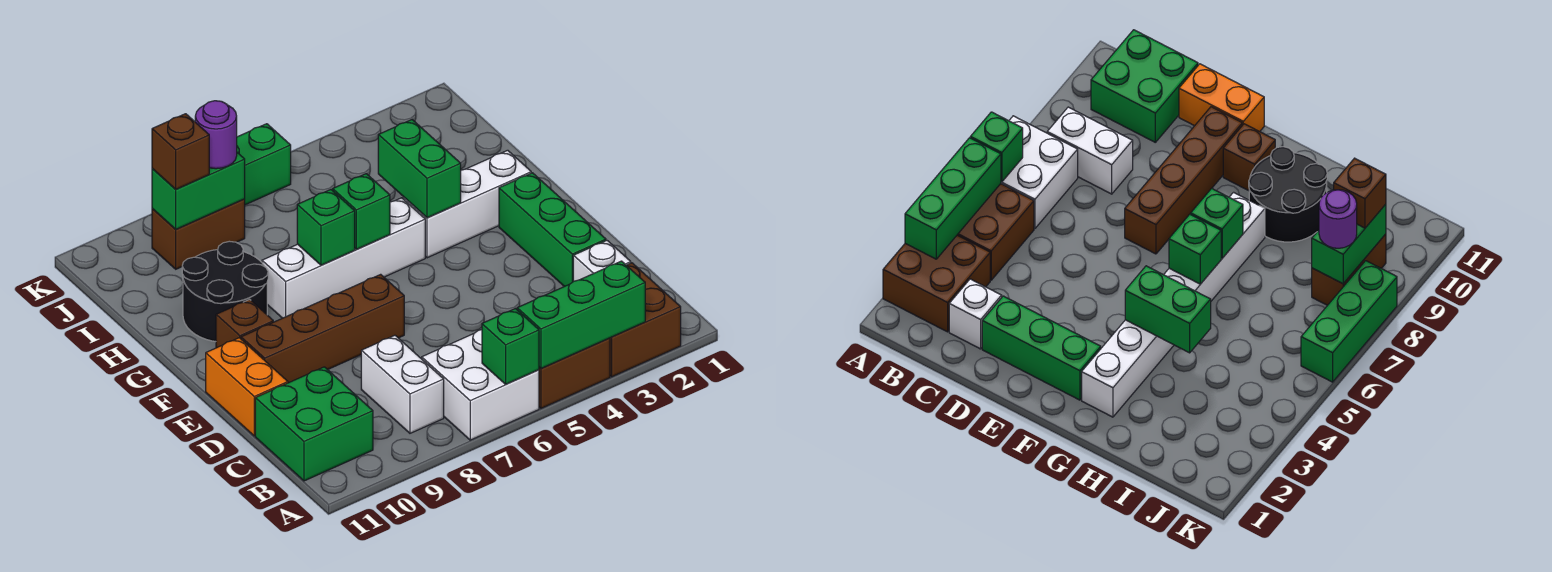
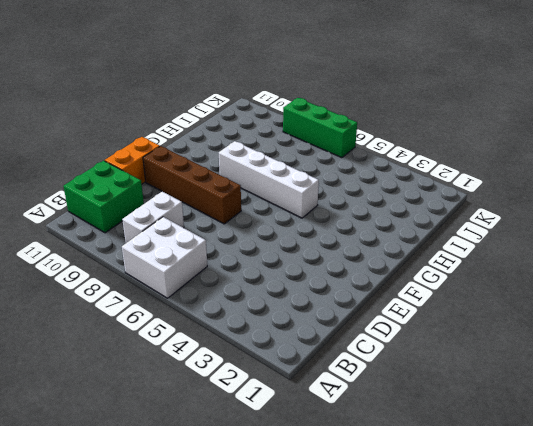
none -> brown 2x2 brick [610,263,681,377]
none -> brown 2x2 brick [539,338,610,408]
none -> white 1x1 brick [573,240,631,281]

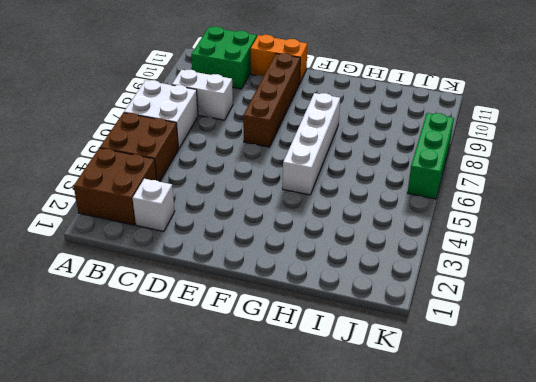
none -> green 1x3 brick [499,173,606,287]
none -> brown 1x1 brick [216,299,273,348]
none -> white 1x3 brick [403,150,531,258]

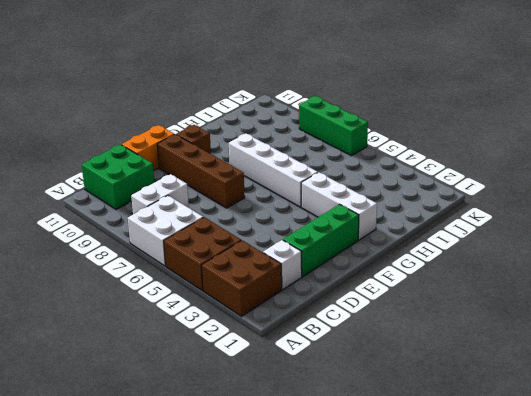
none -> black 2x2 round brick [182,241,268,342]
none -> brown 1x2 brick [152,199,245,269]
none -> green 1x3 brick [517,261,645,368]

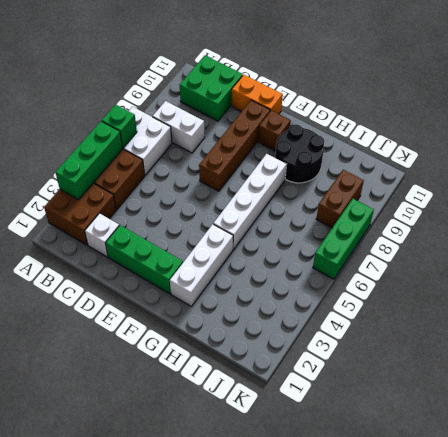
none -> green 1x2 brick [378,120,461,218]
none -> green 1x1 brick [333,174,390,249]
none -> green 1x1 brick [297,190,355,265]

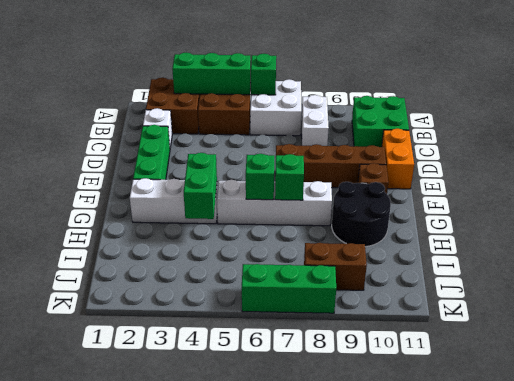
none -> green 1x2 brick [152,153,245,229]
none -> purple 1x1 round brick [195,101,237,169]
none -> brown 1x1 brick [152,114,209,189]

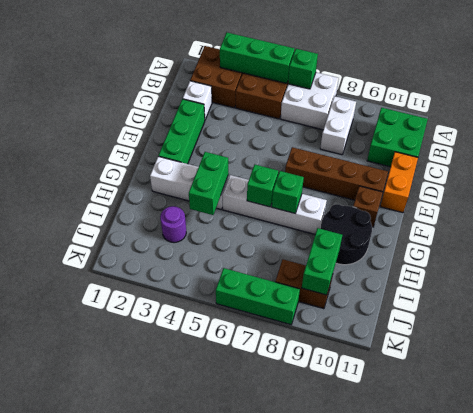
purple 1x1 round brick [160,206,186,243] -> purple 1x1 round brick moved to [195,101,237,169]
green 1x2 brick [302,228,342,295] -> green 1x2 brick turned to [152,153,245,229]
none -> brown 1x1 brick [152,114,209,189]

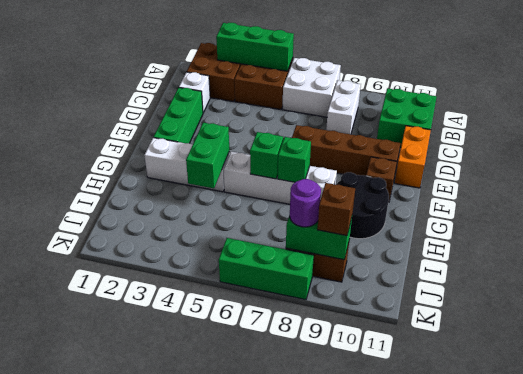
none -> green 1x1 brick [482,309,539,384]

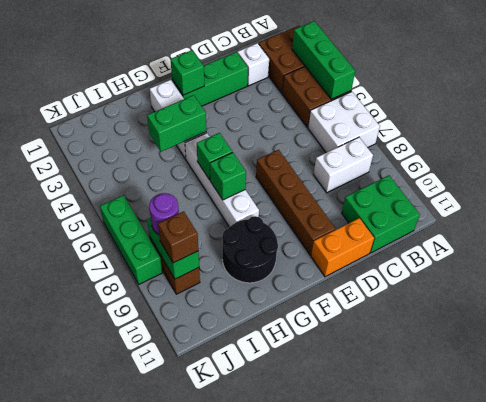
green 1x1 brick [171,50,204,95] -> green 1x1 brick moved to [482,309,539,384]
none -> brown 1x1 brick [216,299,273,348]

